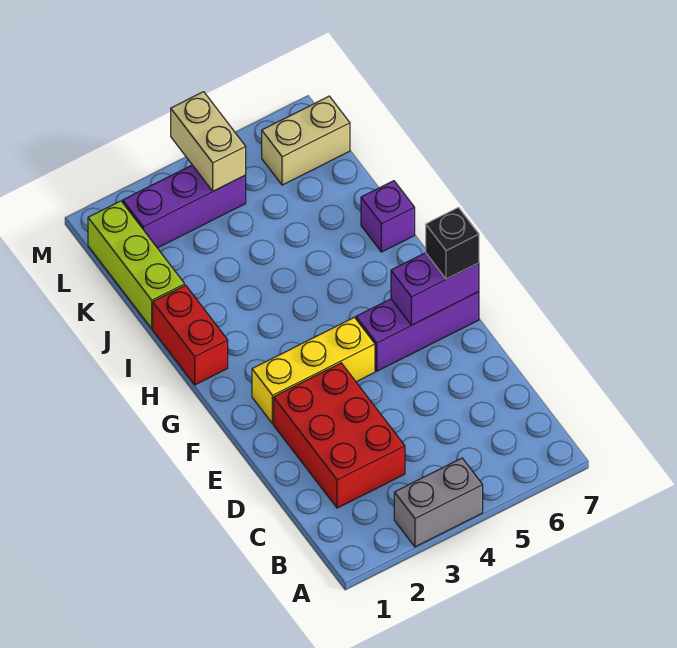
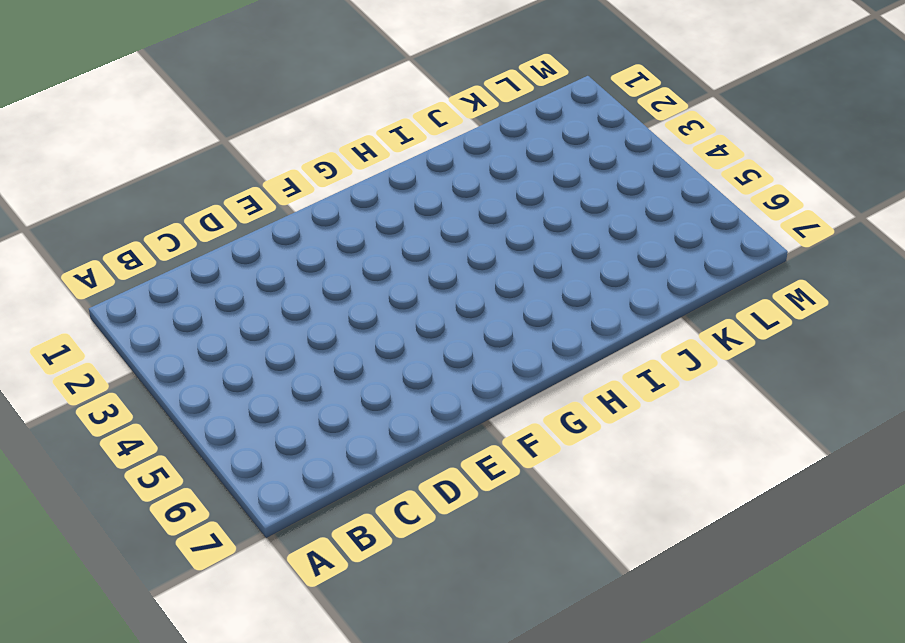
none -> grey 1x2 brick [394,458,483,547]
none -> red 2x3 brick [274,363,405,508]
none -> yellow 1x3 brick [252,317,375,424]

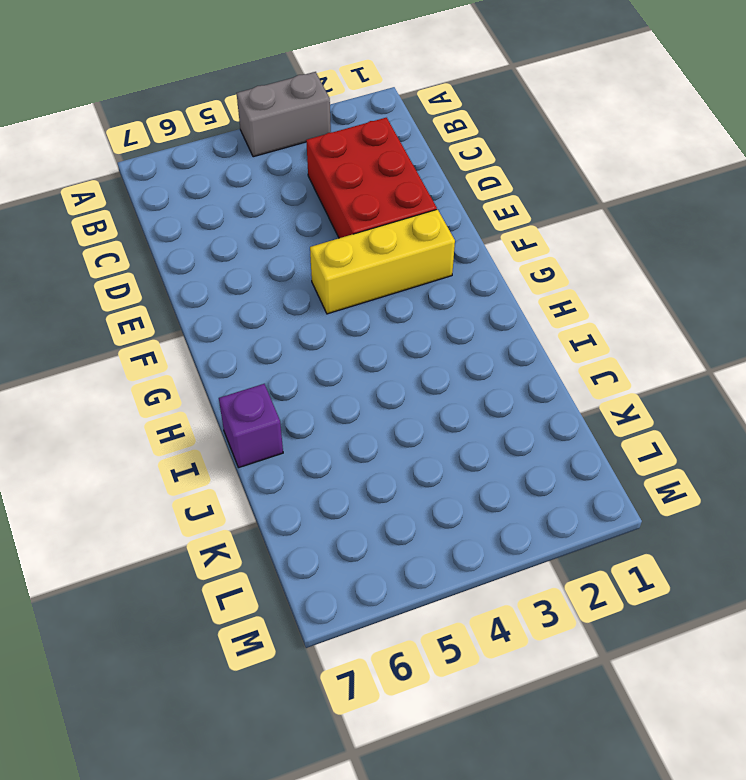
none -> purple 1x3 brick [356,292,479,371]
none -> red 1x2 brick [153,285,228,385]
none -> lime 1x3 brick [88,201,185,328]

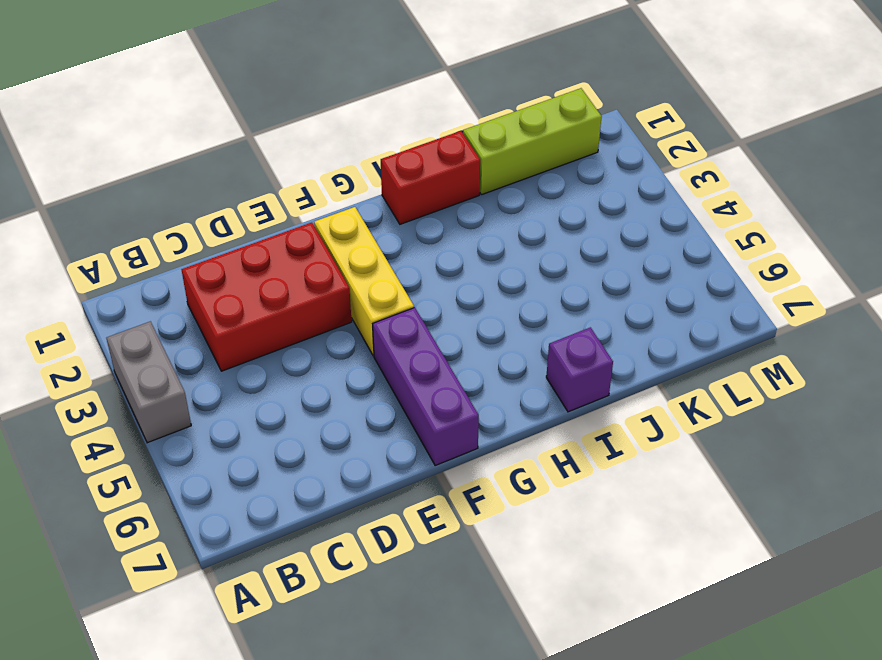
none -> purple 1x3 brick [123,165,246,248]
none -> tan 1x2 brick [262,96,350,185]
none -> purple 1x2 brick [391,253,479,325]

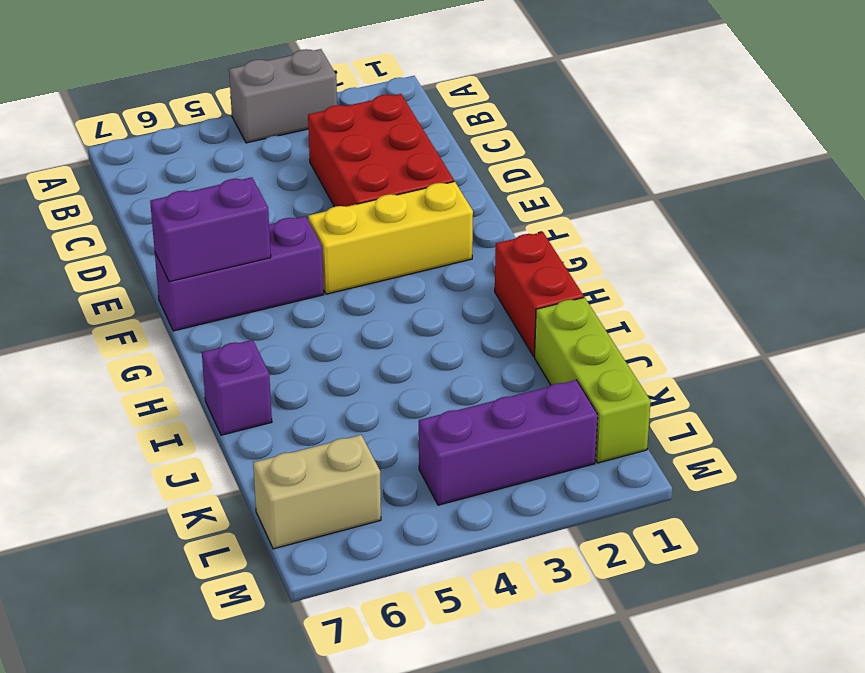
none -> tan 1x2 brick [171,92,246,191]
none -> black 1x1 brick [426,208,479,279]

